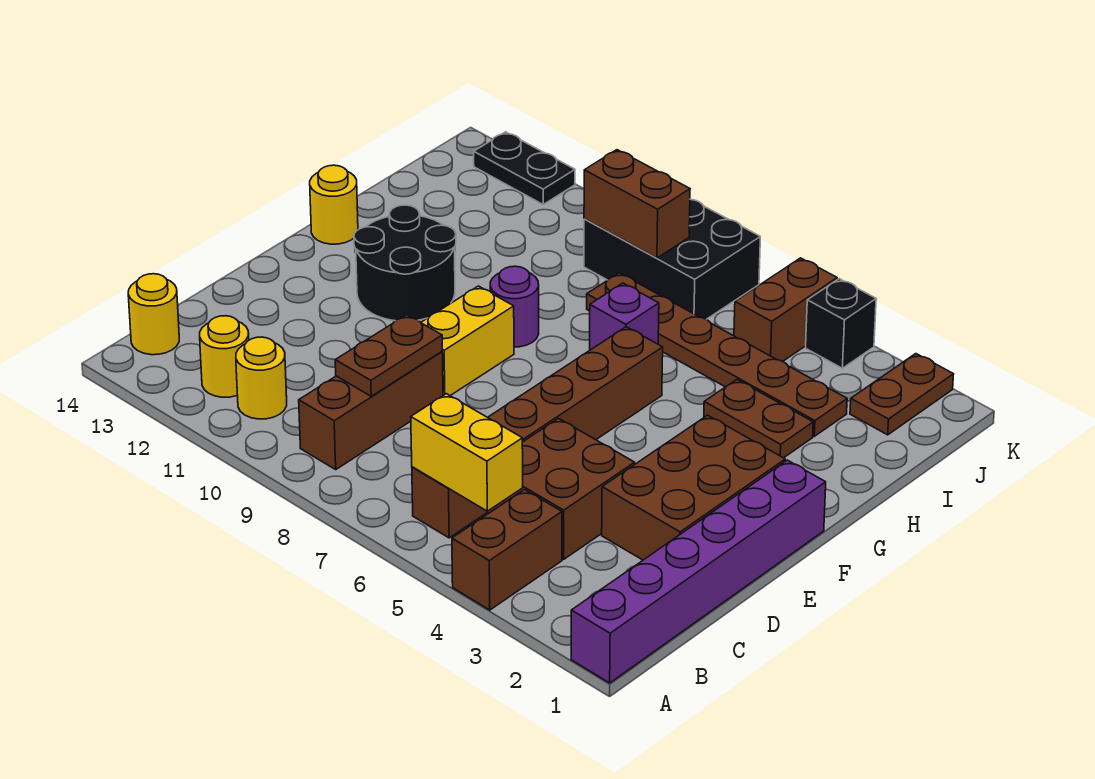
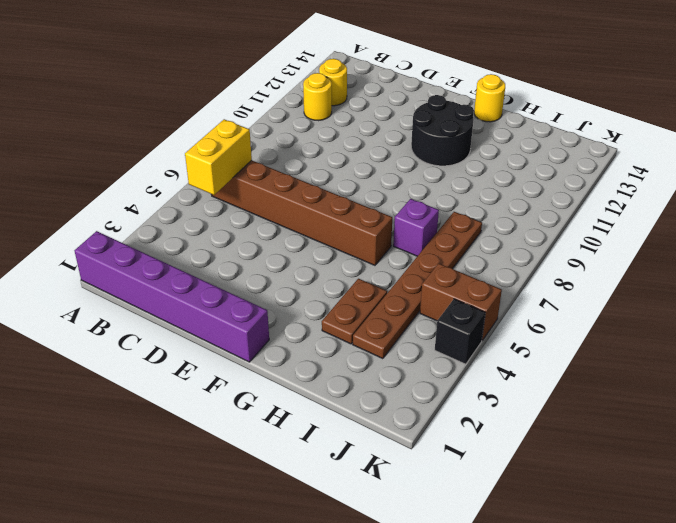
none -> brown 1x2 brick [452,490,562,610]
none -> brown 1x3 brick [299,352,443,469]
none -> yellow 1x1 round brick [128,274,179,355]

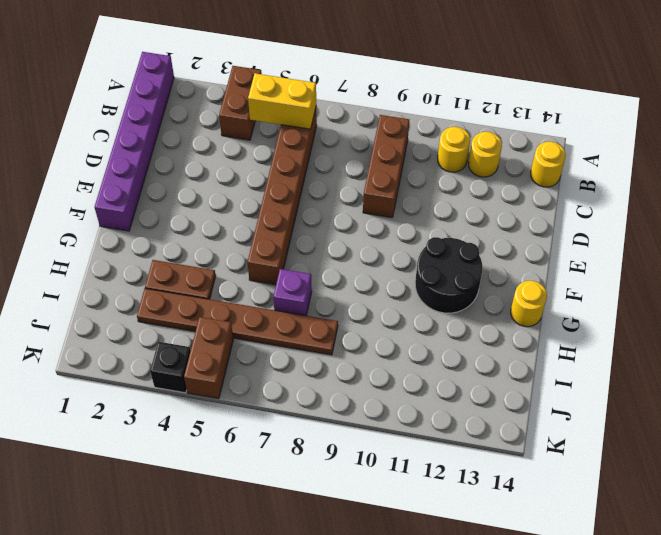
none -> brown 2x2 brick [488,418,635,559]
none -> brown 2x3 brick [602,415,785,560]
none -> yellow 1x2 brick [421,286,514,396]

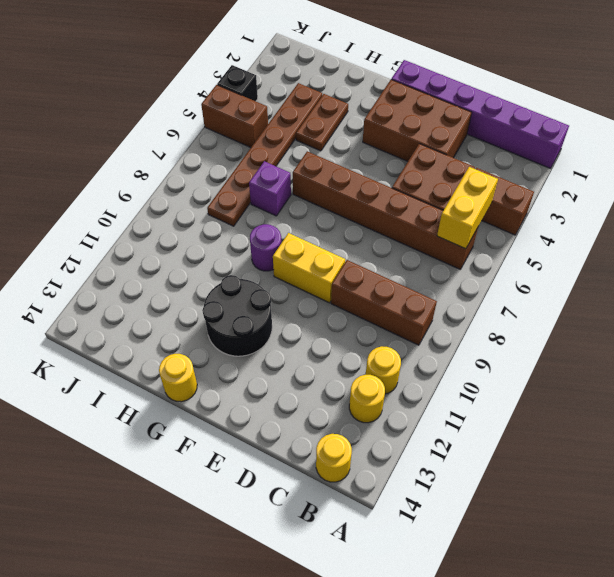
none -> brown 1x2 plate [850,354,954,435]
none -> black 2x3 brick [584,199,760,319]
none -> black 1x2 plate [474,132,575,204]

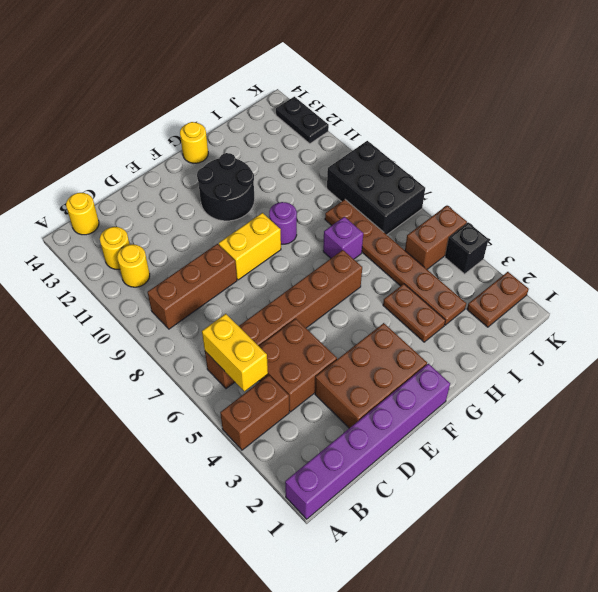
none -> brown 1x2 plate [335,315,442,396]
none -> brown 1x2 brick [584,150,690,258]

